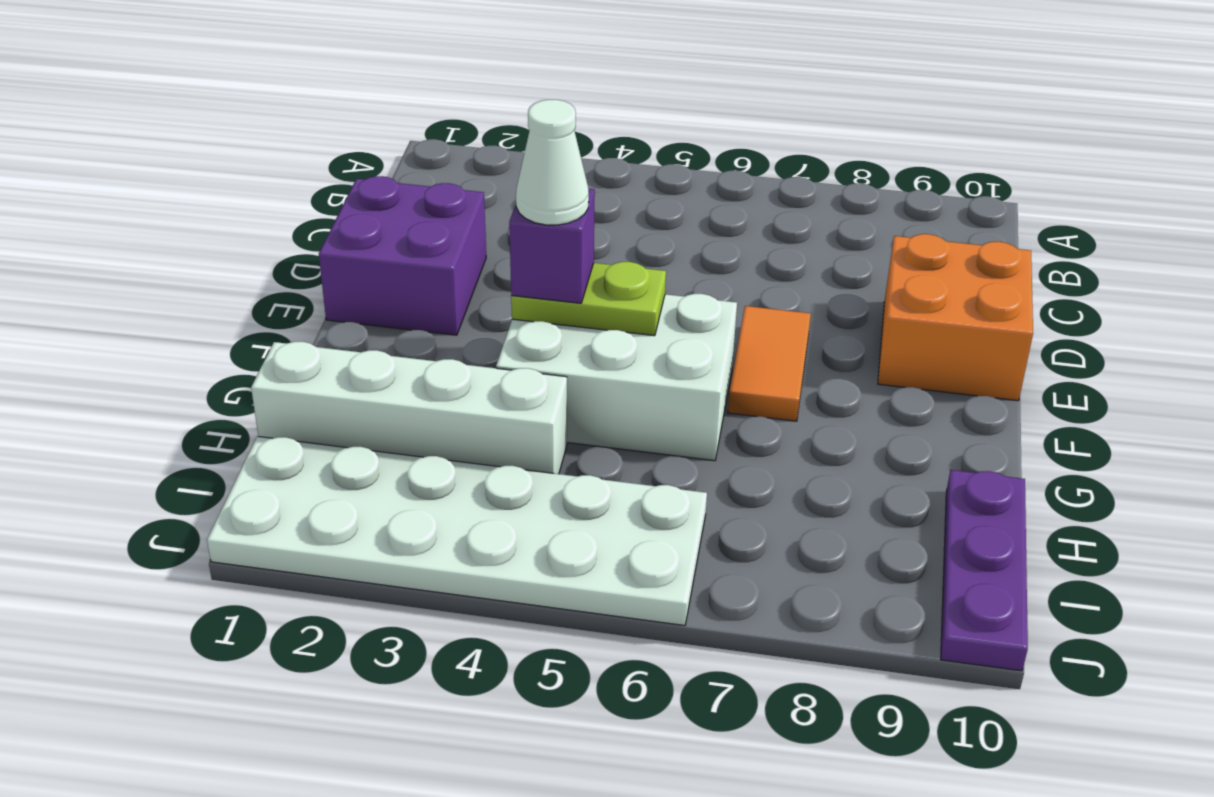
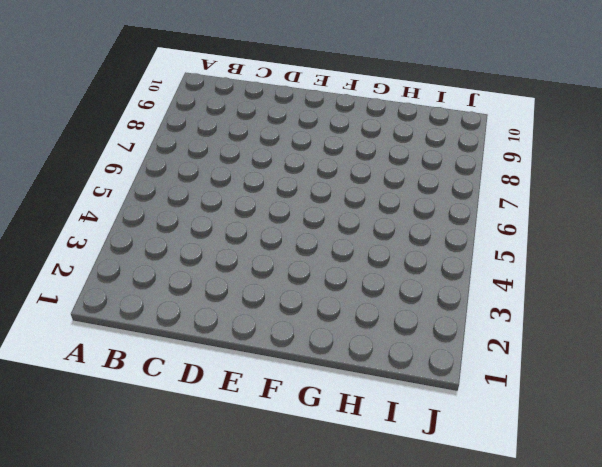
none -> purple 2x2 brick [319,176,486,335]
none -> orange 2x2 brick [878,234,1033,401]

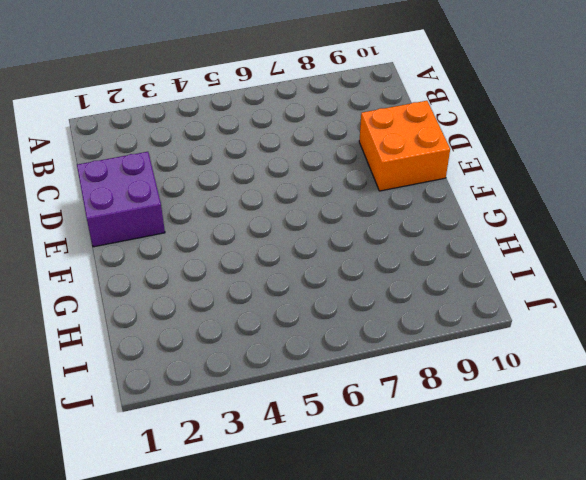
none -> orange 1x2 tile [728,306,811,421]
none -> white 2x3 brick [496,294,737,461]

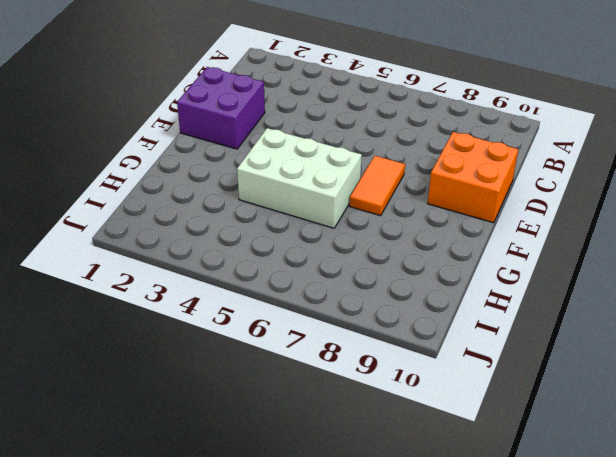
none -> white 1x4 brick [251,342,567,474]
none -> purple 1x3 plate [941,470,1028,671]

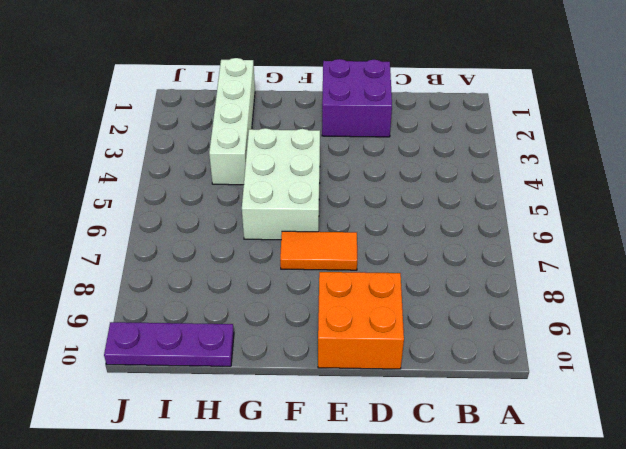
none -> white 2x6 plate [207,436,707,626]
none -> lime 1x2 plate [511,262,666,336]

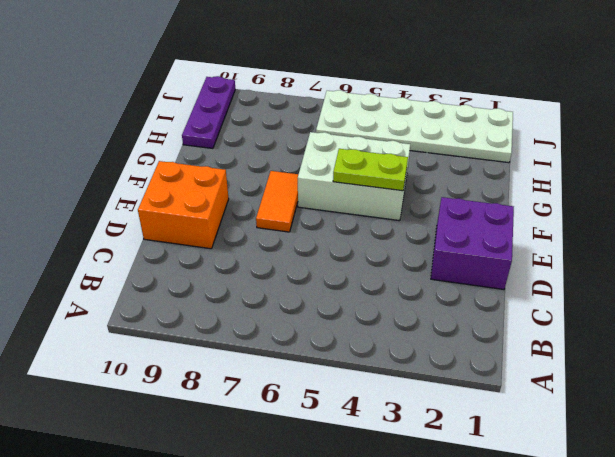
none -> white 1x4 brick [251,342,567,474]
none -> purple 1x1 brick [509,189,595,303]

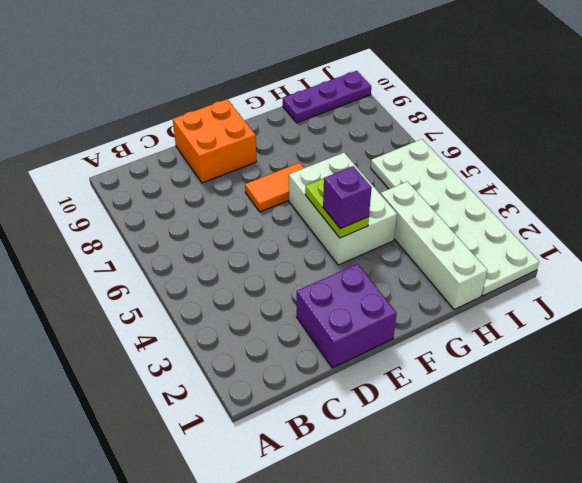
none -> white 1x1 cone [516,100,589,225]

